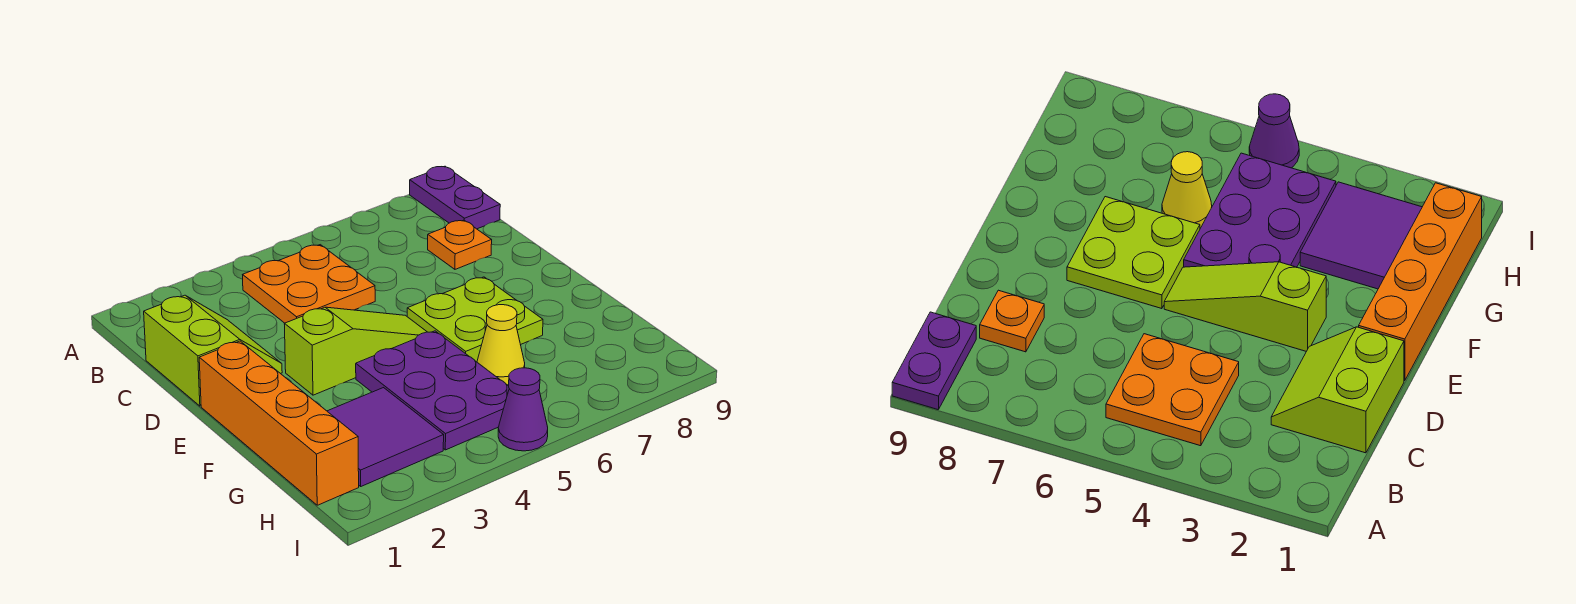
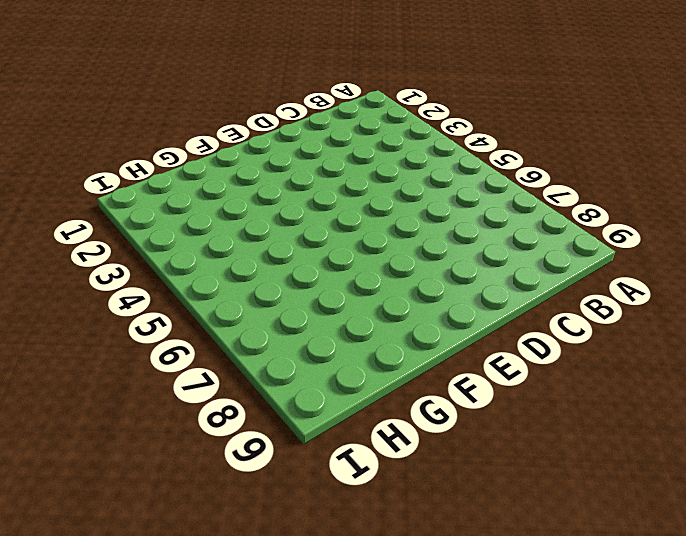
none -> purple 1x2 plate [410,166,500,229]
none -> orange 2x2 plate [243,245,375,323]

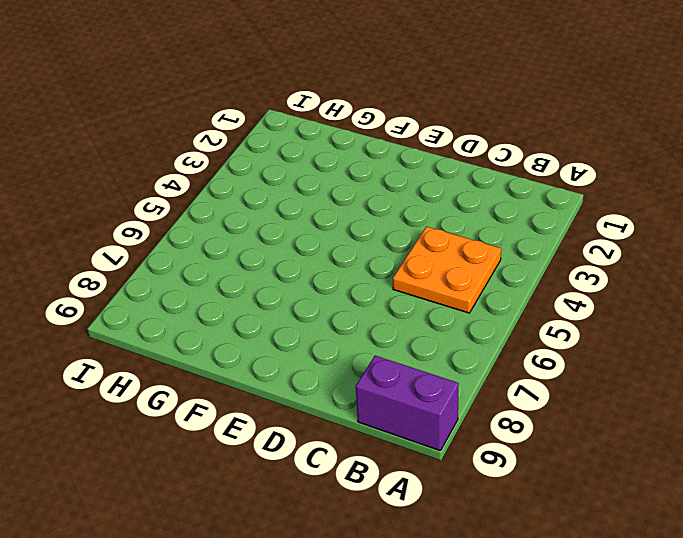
purple 1x2 brick [356,356,459,451] -> purple 1x2 plate [410,166,500,229]
none -> lime 2x2 slope [144,295,282,406]
none -> orange 1x1 plate [428,220,492,269]

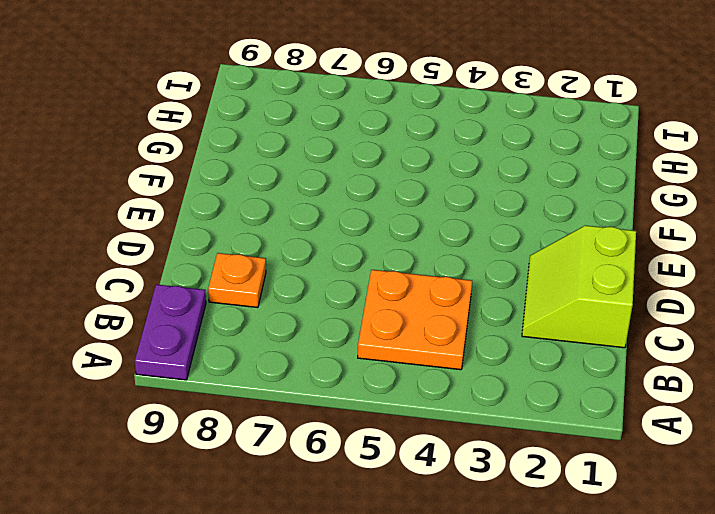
none -> orange 1x4 brick [199,341,359,505]
none -> lime 1x3 slope [285,307,427,395]

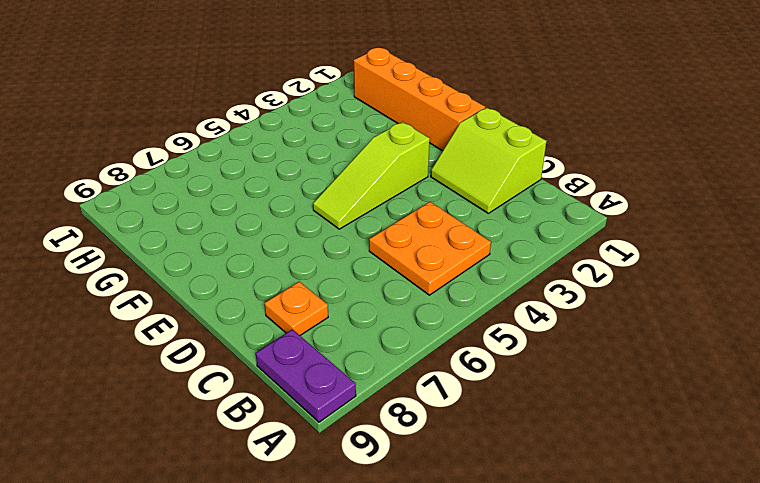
none -> lime 2x2 plate [407,277,543,362]
none -> purple 2x3 plate [356,331,509,450]

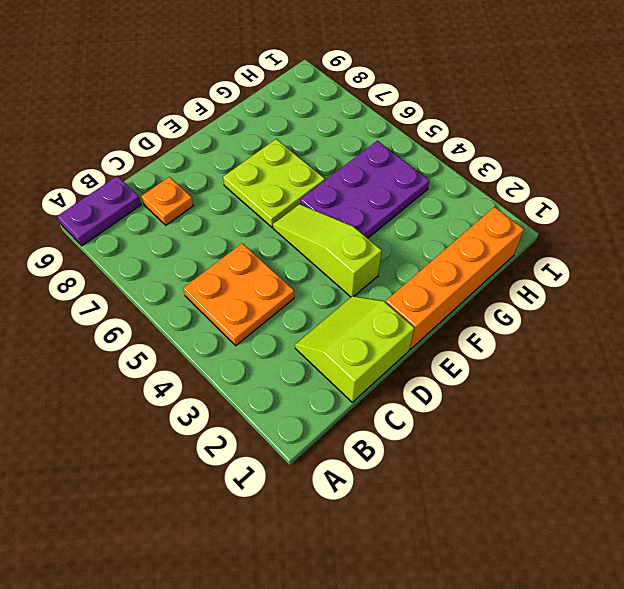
none -> purple 2x2 tile [327,388,444,486]
none -> yellow 1x1 cone [477,305,525,385]

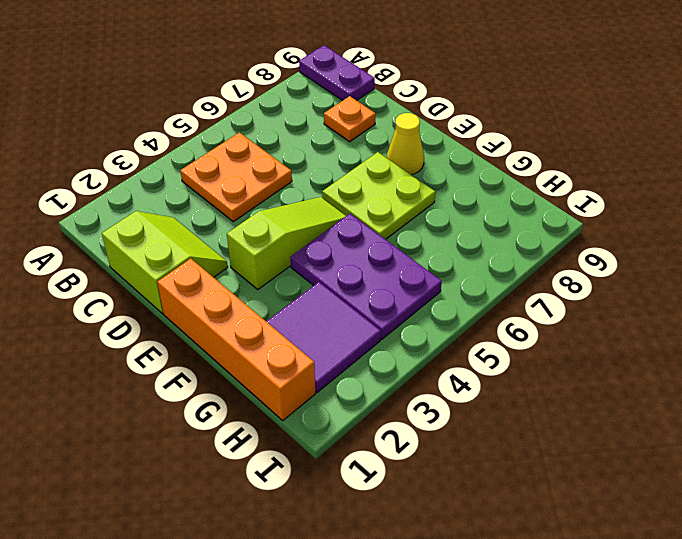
yellow 1x1 cone [387,113,424,175] -> yellow 1x1 cone moved to [477,305,525,385]
none -> purple 1x1 cone [498,368,548,451]

